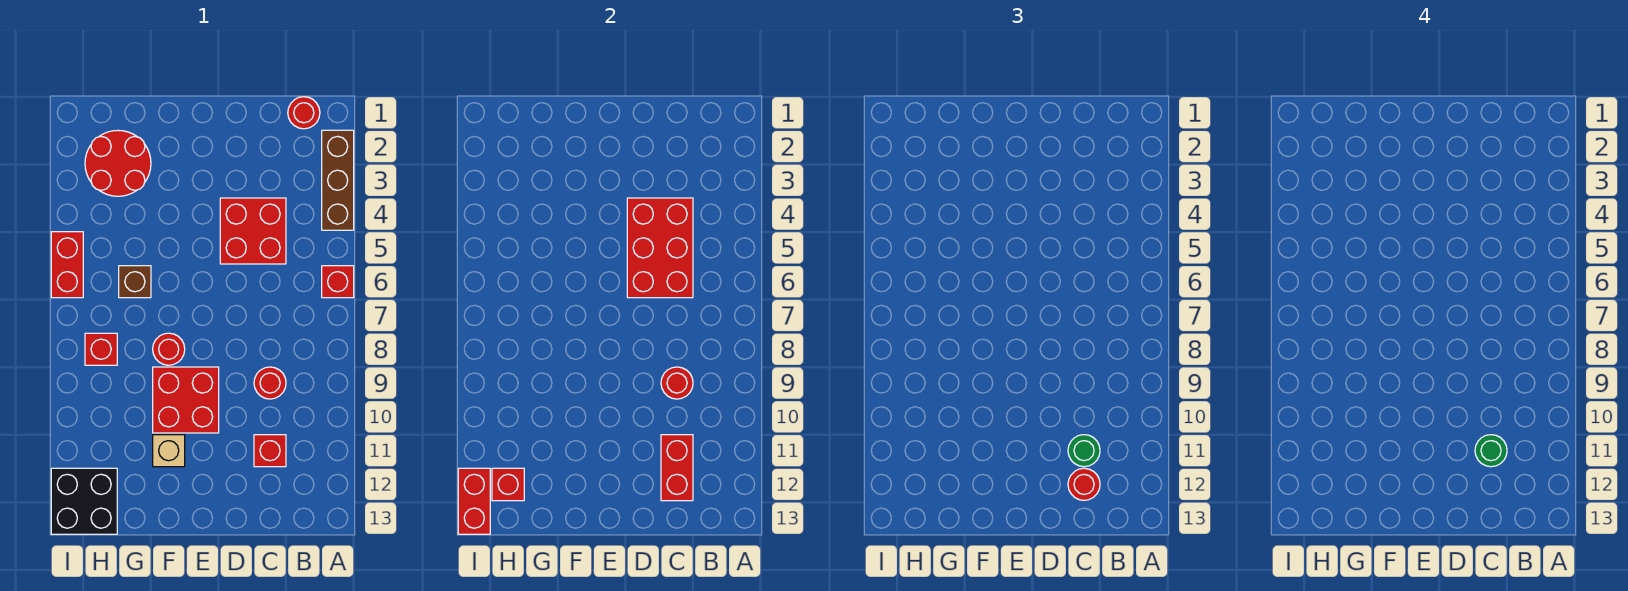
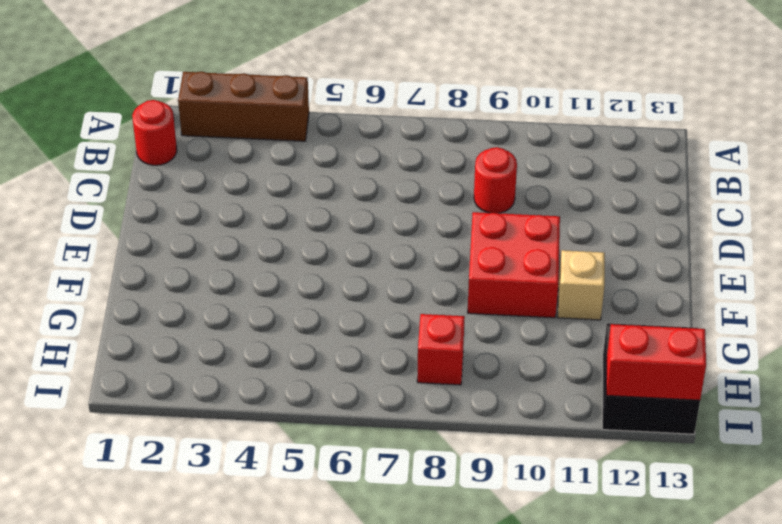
none -> red 1x1 brick [322,266,354,298]
none -> red 2x2 brick [220,198,286,264]
none -> red 1x1 brick [254,435,286,467]

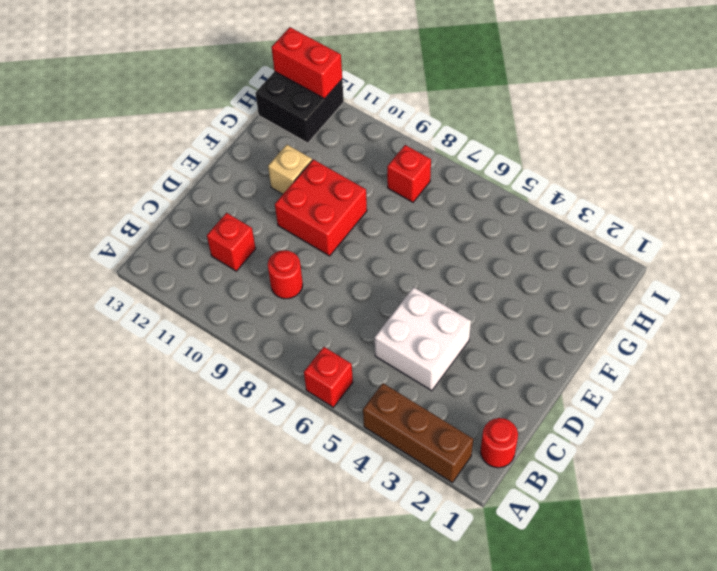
white 2x2 brick [375,287,471,391] -> red 2x2 brick [220,198,286,264]
none -> red 1x1 round brick [153,333,185,365]
none -> red 2x2 round brick [85,130,151,196]
none -> brown 1x1 brick [119,266,151,298]

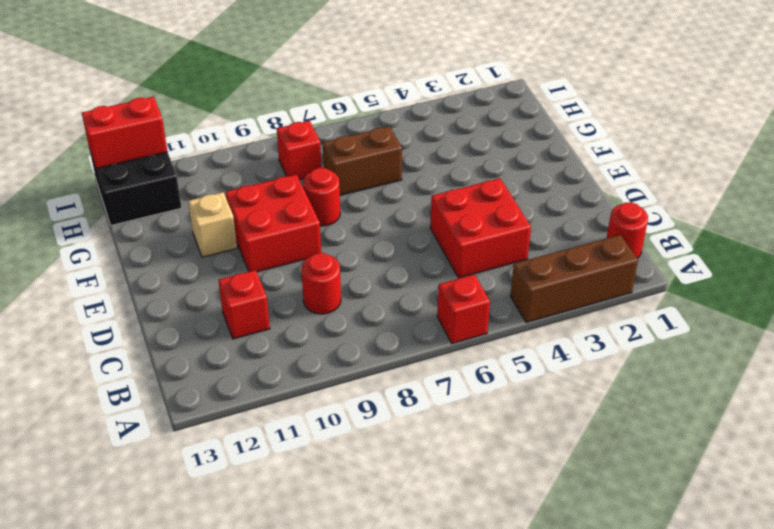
brown 1x2 brick [323,126,402,195] -> brown 1x1 brick [119,266,151,298]
none -> red 2x2 round brick [85,130,151,196]
none -> red 1x2 brick [51,232,83,298]
none -> red 2x3 brick [627,198,693,298]

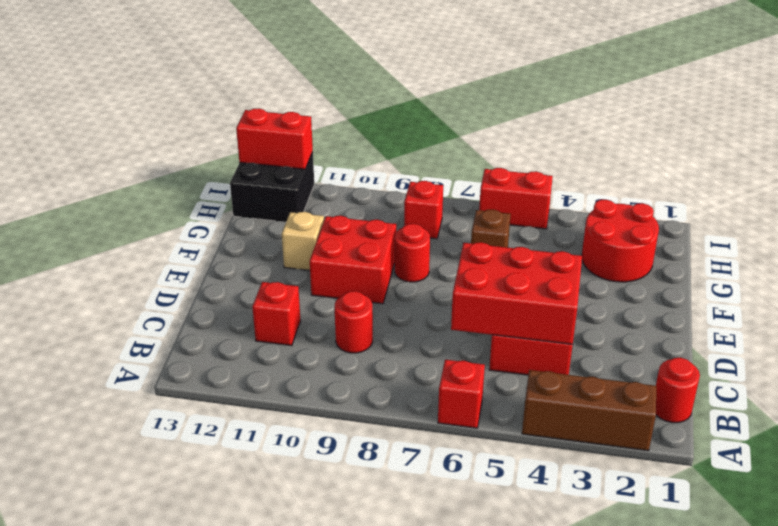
none -> red 1x1 round brick [661,367,693,399]
none -> red 1x2 brick [661,435,693,501]
none -> red 1x1 brick [492,468,524,501]

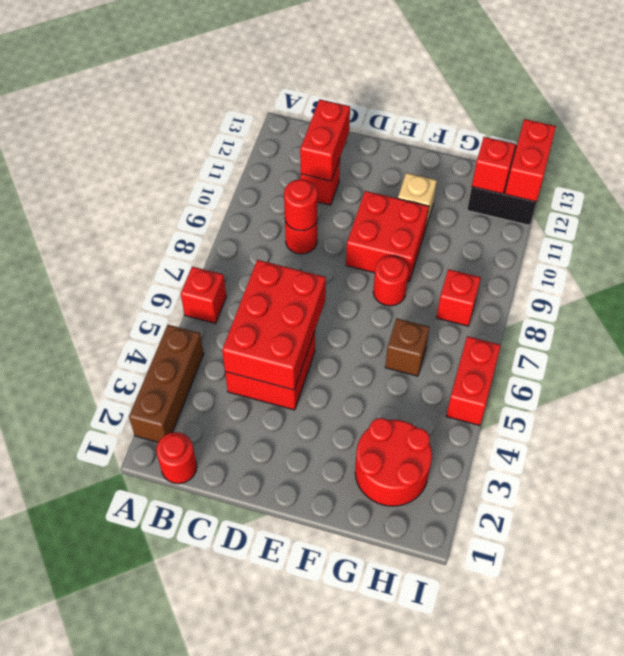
none -> green 1x1 round brick [1068,435,1100,467]
none -> red 1x1 round brick [1068,468,1100,500]
none -> green 1x1 round brick [1475,435,1507,467]

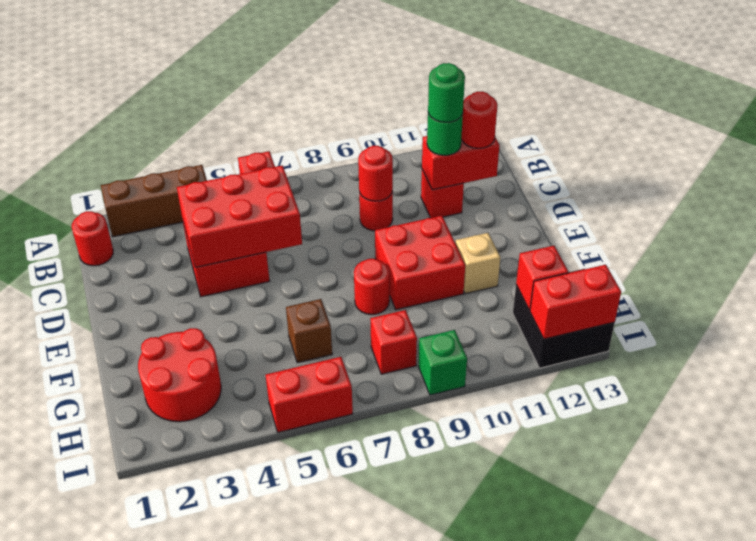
green 1x1 brick [419,330,467,395] -> none

